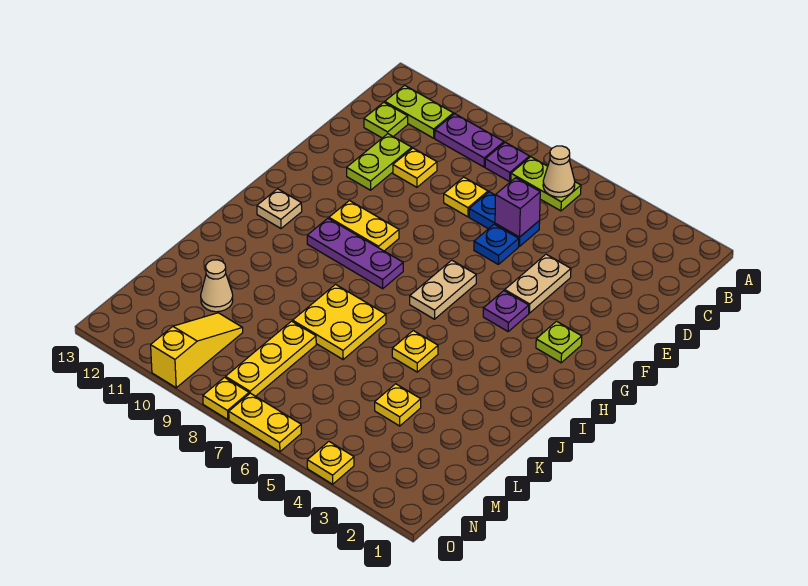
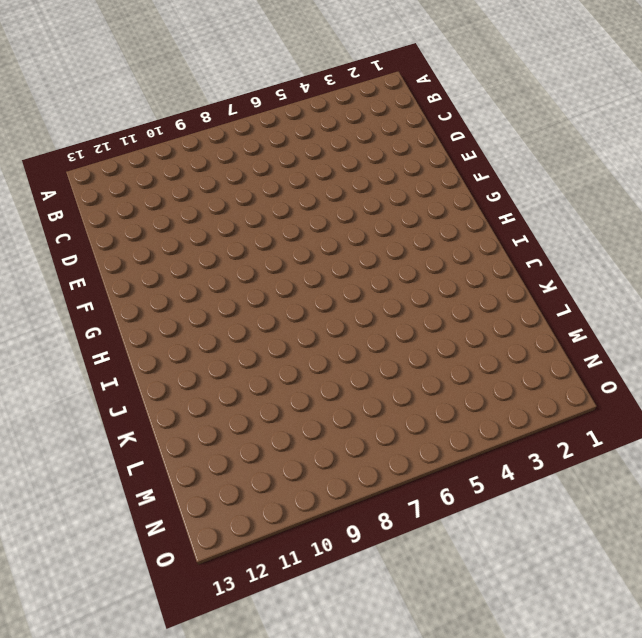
none -> lime 1x2 plate [511,157,581,211]
none -> purple 1x1 plate [485,142,529,182]
none -> purple 1x2 plate [435,114,504,167]

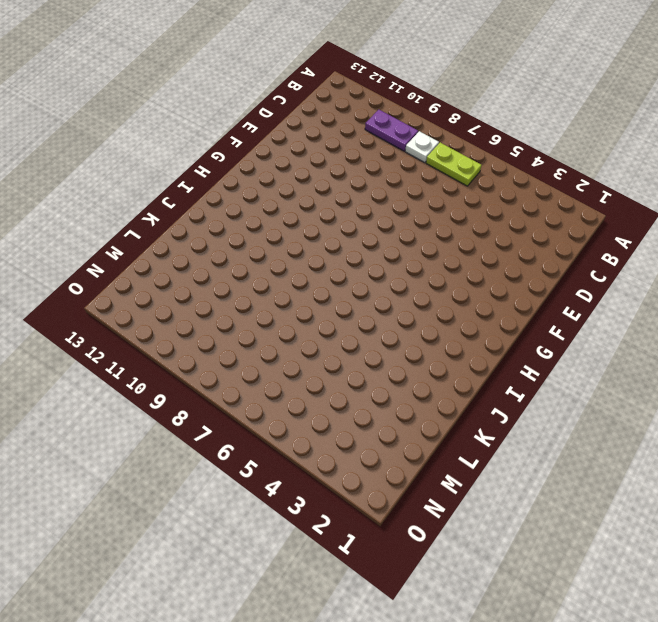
white 1x1 plate [405,131,439,163] -> purple 1x1 plate [485,142,529,182]
none -> lime 1x2 plate [385,85,453,138]
none -> lime 1x1 plate [364,102,408,138]
none -> blue 1x2 plate [469,192,540,246]

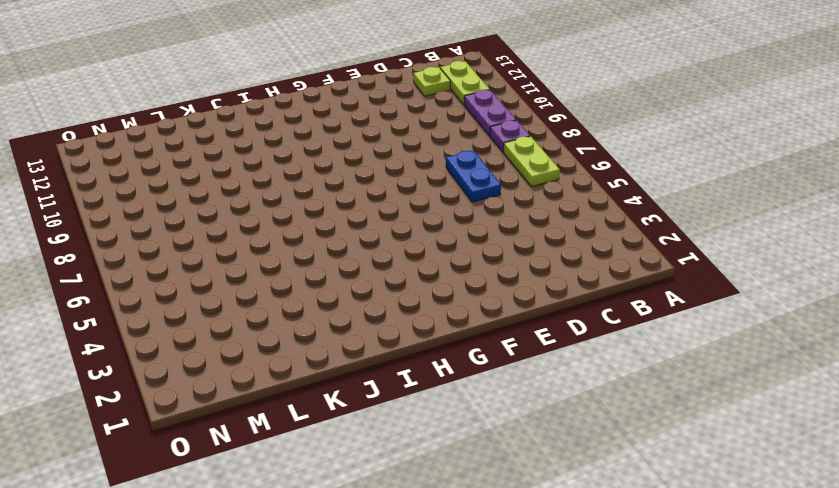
none -> yellow 1x1 plate [444,177,488,217]
none -> yellow 1x1 plate [393,148,437,187]
none -> lime 1x2 plate [347,134,412,190]

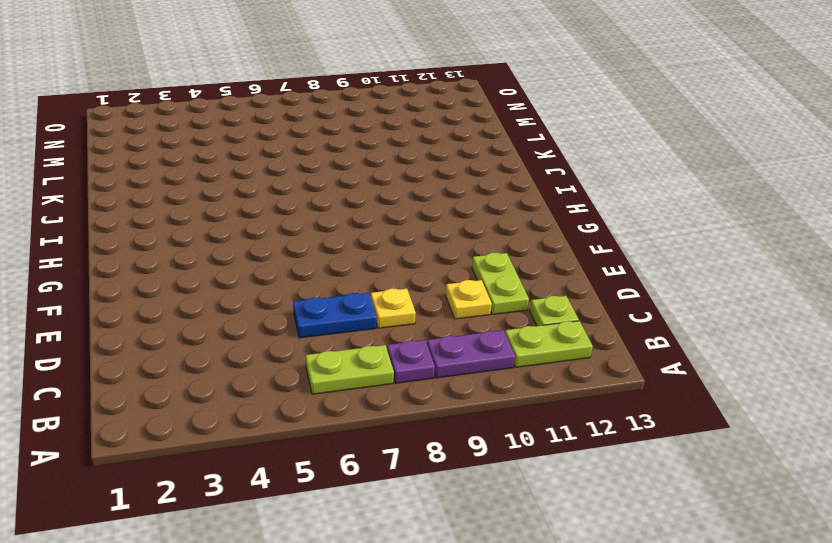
none -> tan 1x2 plate [505,254,571,313]
none -> blue 1x1 plate [474,224,519,264]
none -> lime 1x1 plate [536,321,582,363]

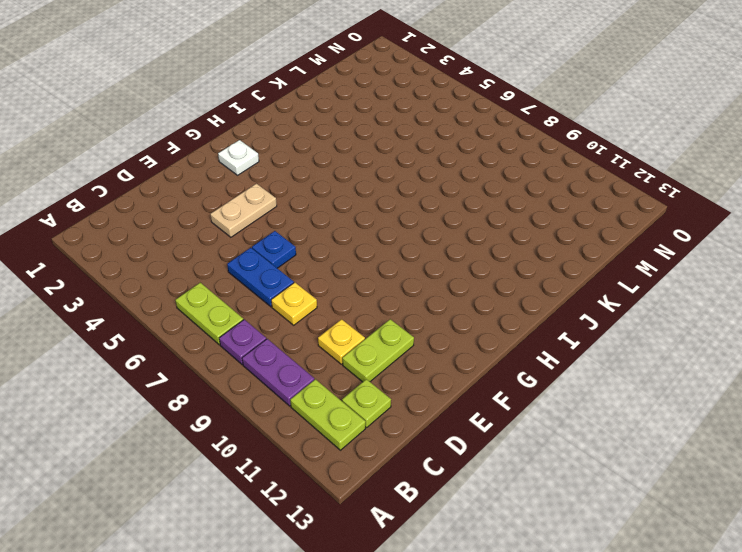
white 1x1 plate [218,140,259,175] -> lime 1x1 plate [536,321,582,363]
none -> purple 1x1 plate [483,291,529,331]
none -> tan 1x2 plate [410,260,476,319]
none -> yellow 1x2 plate [329,201,399,251]

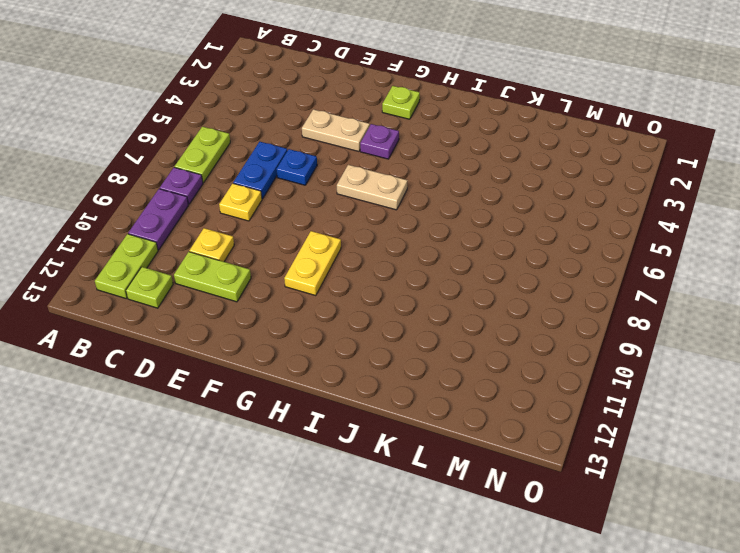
none -> purple 1x3 plate [307,218,403,289]
none -> tan 1x1 plate [257,189,302,228]
none -> yellow 1x1 plate [392,331,438,372]

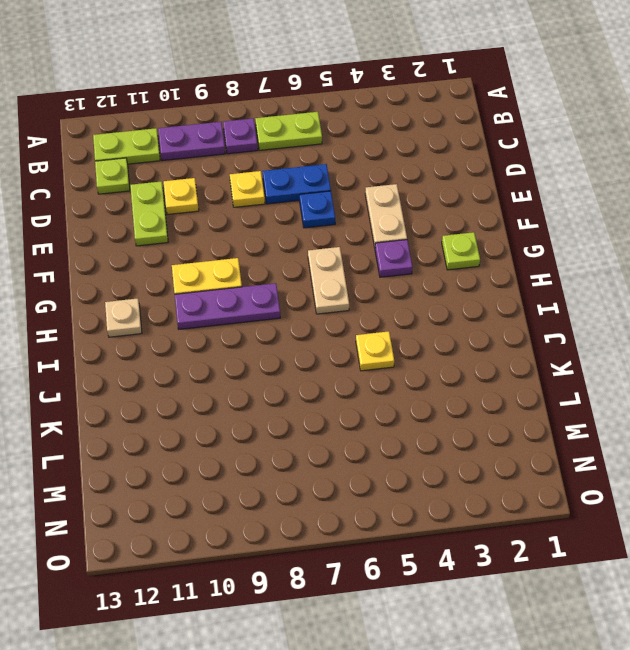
none -> yellow 2x2 plate [293,285,386,359]
none -> yellow 1x1 plate [375,384,421,426]
none -> yellow 1x3 plate [226,321,316,396]

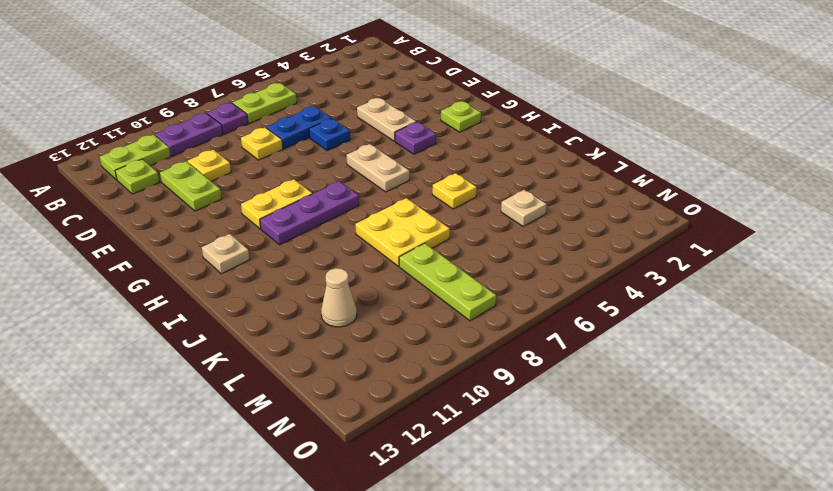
tan 1x1 plate [501,190,547,226] -> yellow 1x1 plate [375,384,421,426]
lime 1x3 plate [399,243,496,321] -> yellow 1x3 plate [226,321,316,396]
none -> yellow 1x3 slope [151,313,243,388]
none -> yellow 1x1 plate [307,442,354,484]
none -> yellow 1x2 plate [229,393,301,452]

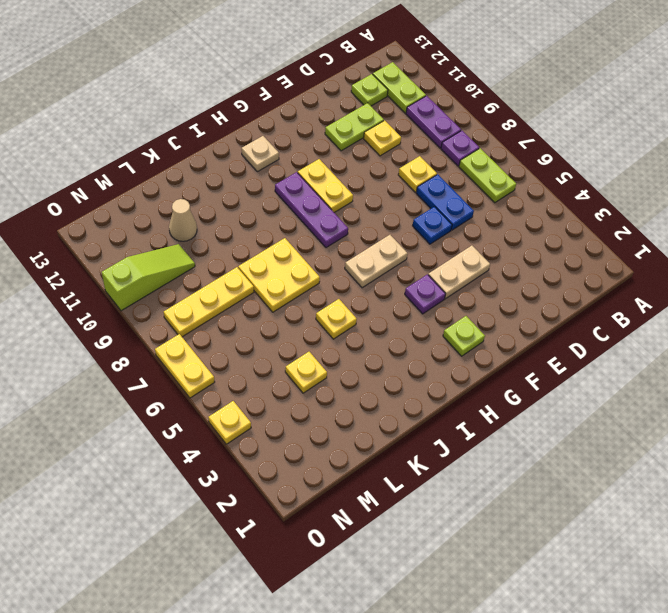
lime 1x3 slope [102,244,195,311] -> yellow 1x3 slope [151,313,243,388]
none -> yellow 1x1 plate [203,377,249,419]
none -> tan 1x1 cone [543,146,575,197]
none -> purple 1x1 brick [495,178,540,237]

